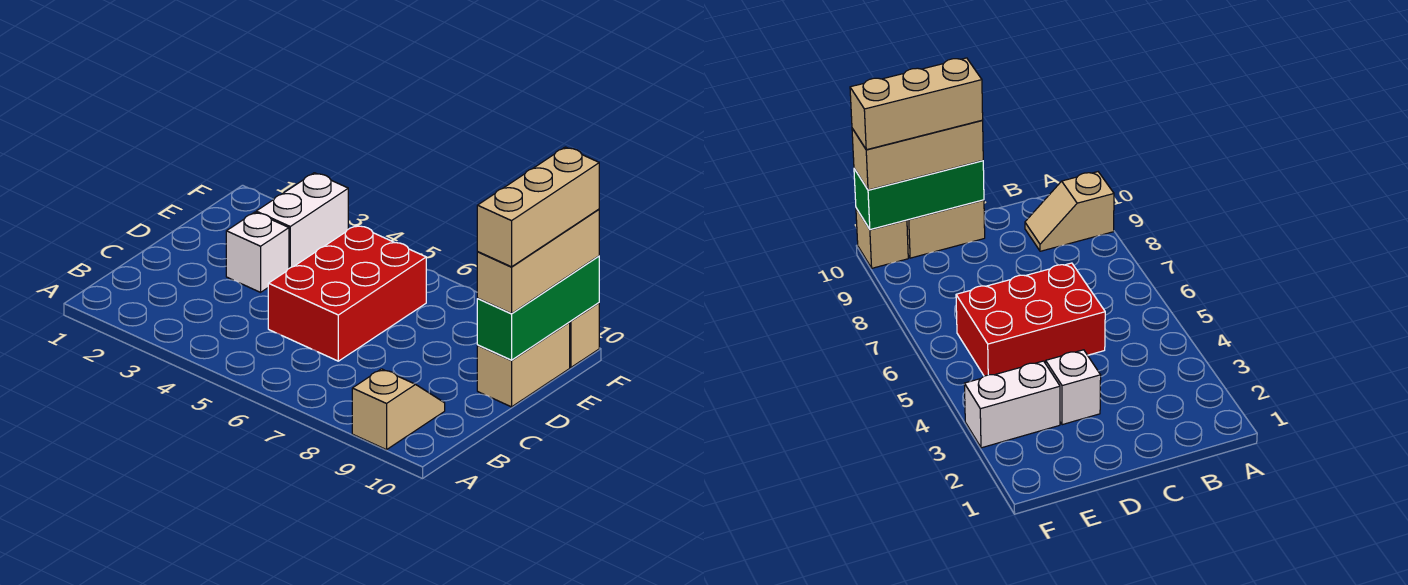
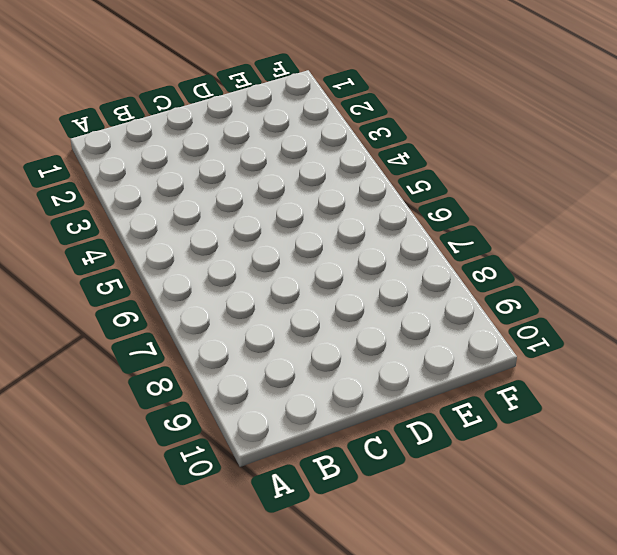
none -> tan 1x2 slope [352,369,445,450]
none -> red 2x3 brick [268,225,427,361]

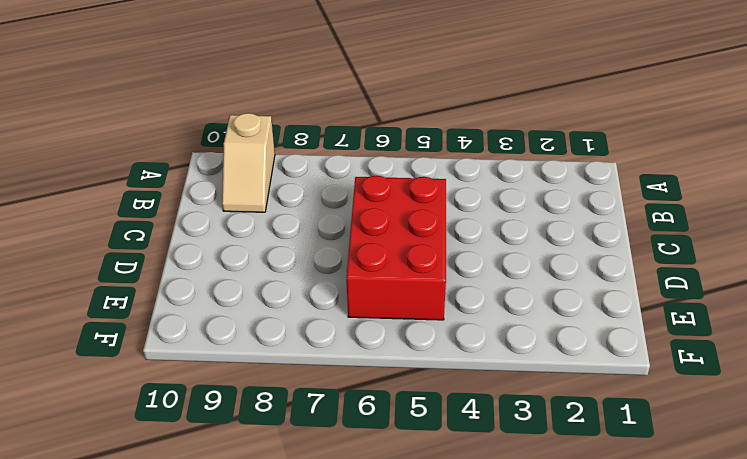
none -> white 1x1 brick [226,212,289,292]
none -> tan 1x2 brick [477,323,570,407]

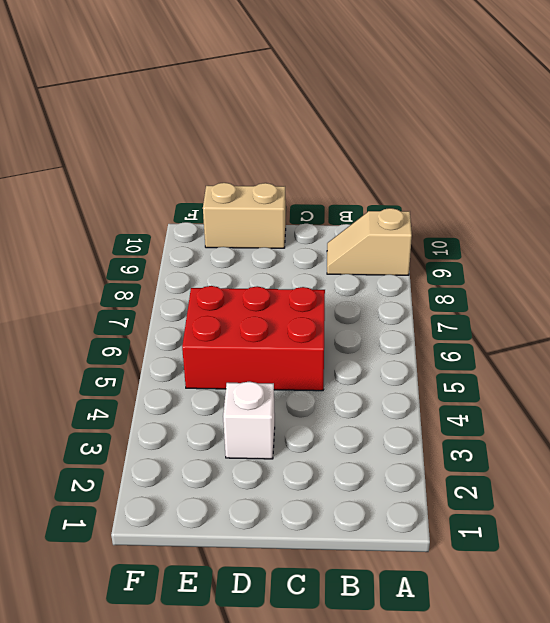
none -> white 1x2 brick [256,173,348,268]
none -> tan 1x1 brick [569,303,599,367]

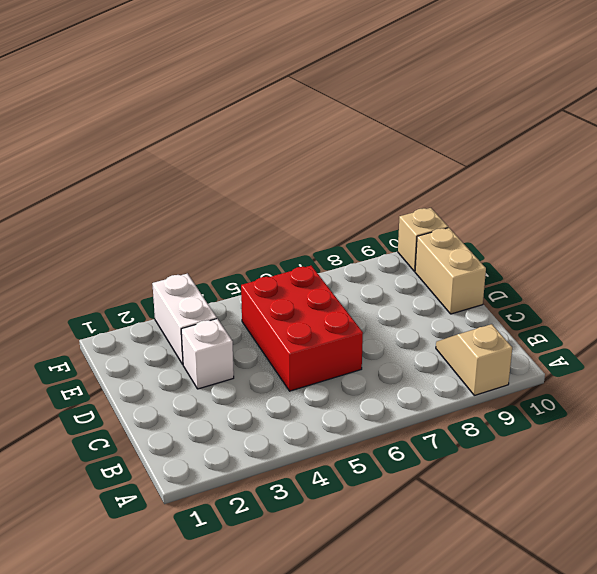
none -> green 1x3 brick [477,256,599,360]
none -> tan 1x3 brick [477,209,599,313]

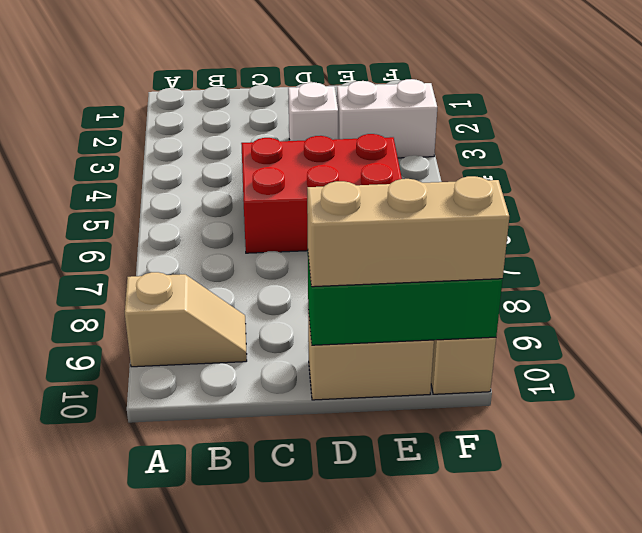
none -> tan 1x3 brick [477,147,599,267]

